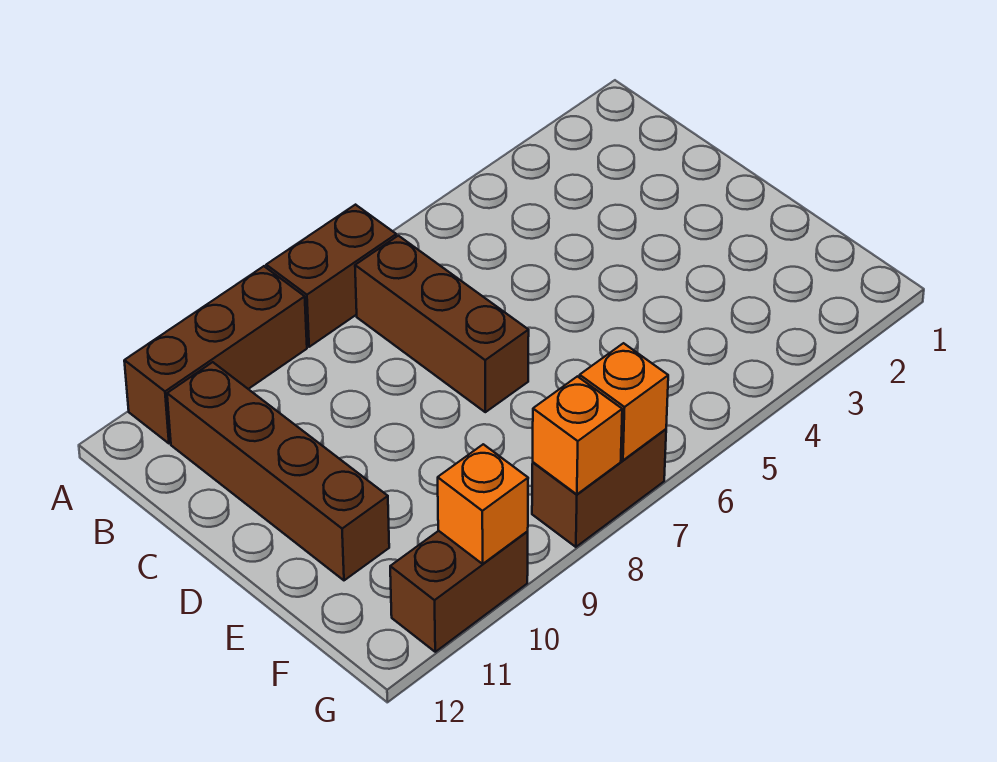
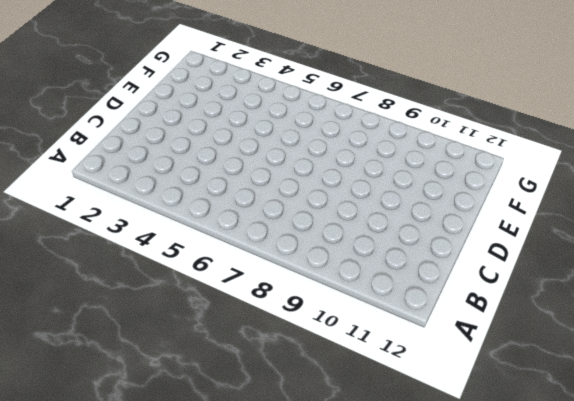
none -> brown 1x2 brick [266,205,396,347]
none -> brown 1x3 brick [124,266,307,443]

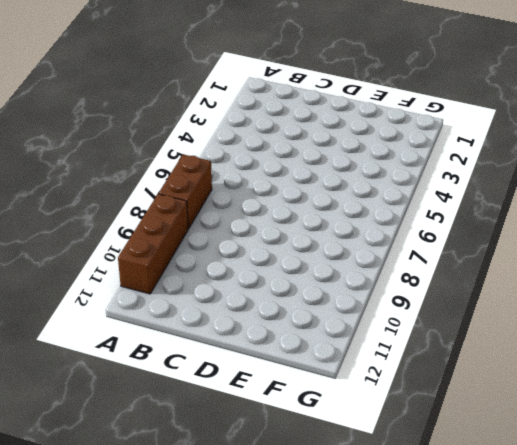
none -> brown 1x3 brick [355,236,529,412]
none -> brown 1x4 brick [167,362,389,580]

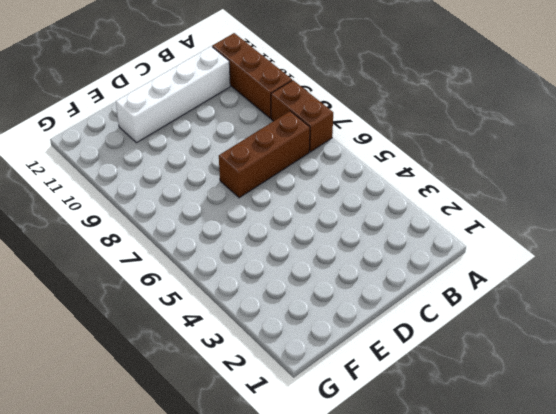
white 1x4 brick [116,46,230,143] -> brown 1x4 brick [167,362,389,580]
none -> brown 1x2 brick [532,429,666,547]
none -> brown 1x2 brick [390,531,528,652]

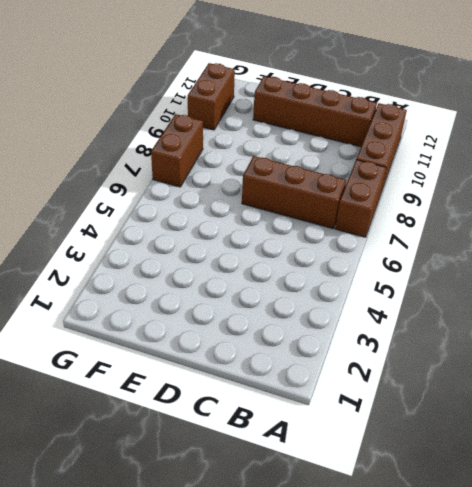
none -> orange 1x1 brick [580,343,668,460]
none -> orange 1x1 brick [533,376,622,494]

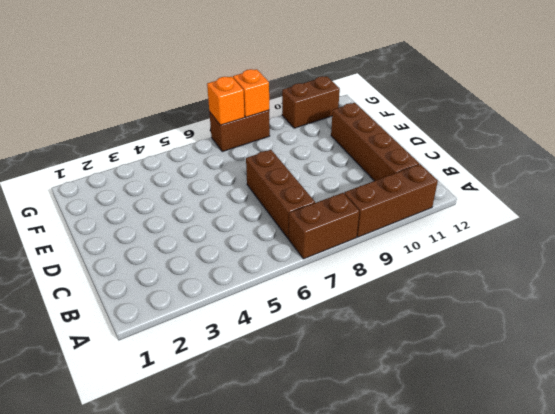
none -> orange 1x1 brick [438,444,528,564]

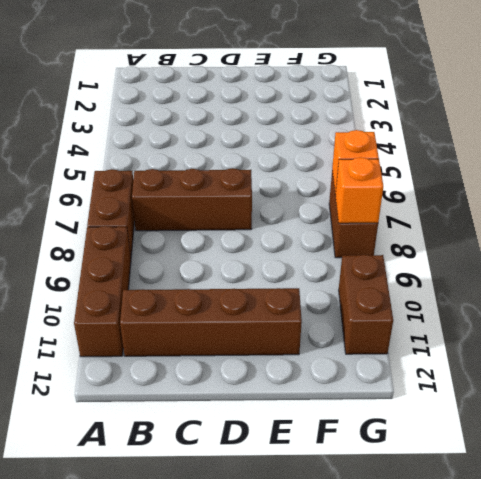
none -> orange 1x1 brick [438,444,528,564]

